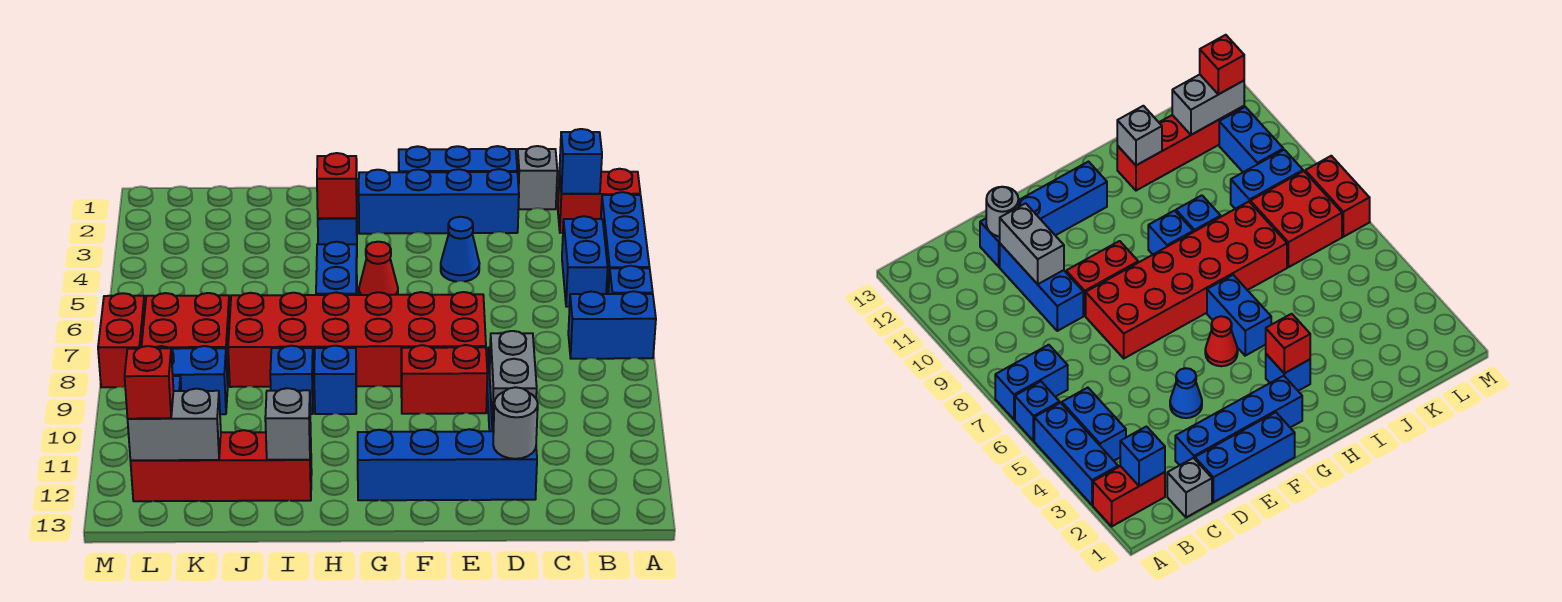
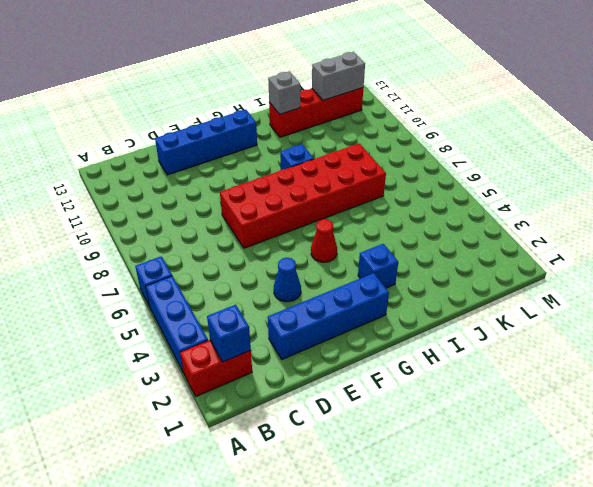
none -> blue 1x2 brick [568,291,656,359]
none -> blue 1x2 brick [562,216,608,307]
none -> grey 1x1 brick [517,146,557,209]
none -> blue 1x3 brick [399,146,517,172]

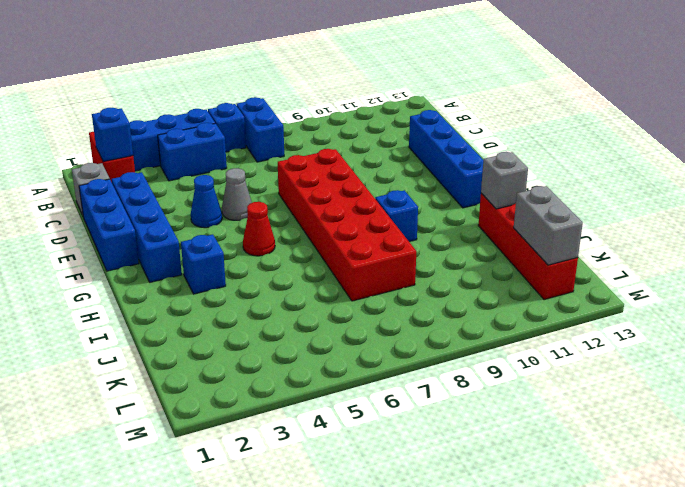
grey 1x1 cone [222,168,252,220] -> none
none -> blue 1x3 brick [1000,244,1083,331]
none -> red 1x2 brick [401,345,487,414]
none -> blue 1x2 brick [316,242,357,295]
none -> blue 1x1 brick [270,346,313,414]

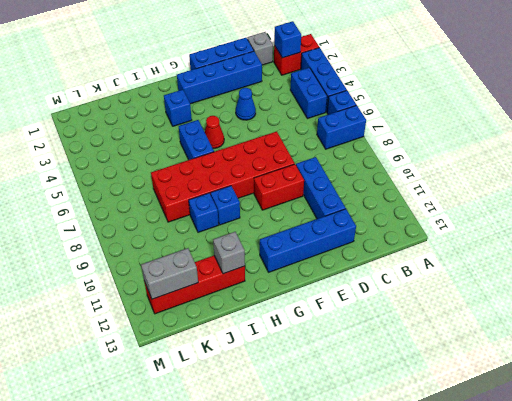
none -> red 2x2 brick [141,293,230,384]
none -> blue 1x2 brick [156,346,228,414]
none -> blue 1x2 brick [1219,107,1283,172]
none -> red 1x2 brick [98,293,145,387]

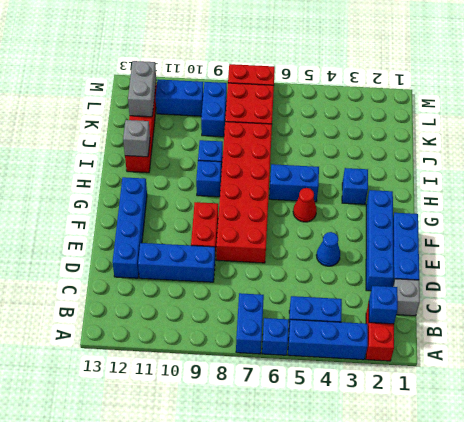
none -> grey 1x2 brick [490,331,537,430]
none -> grey 1x1 round brick [493,387,538,459]
none -> red 1x1 brick [317,153,357,218]
none -> red 1x1 brick [125,346,173,419]

